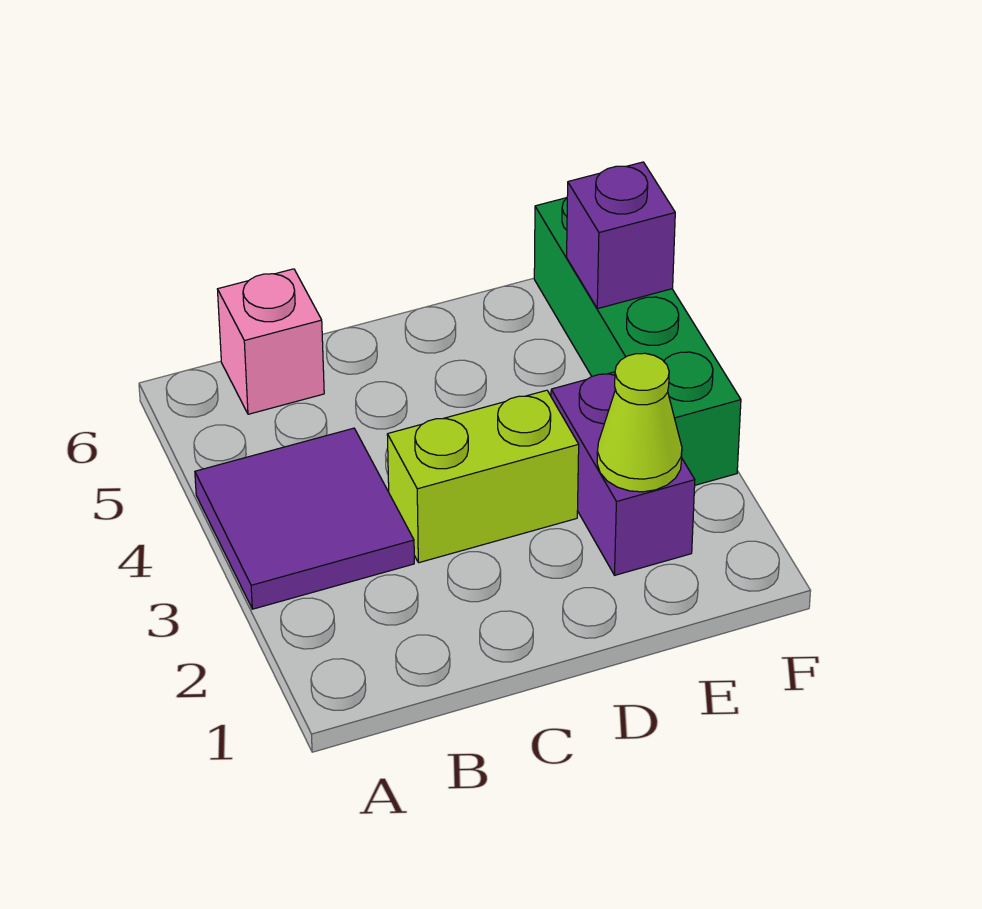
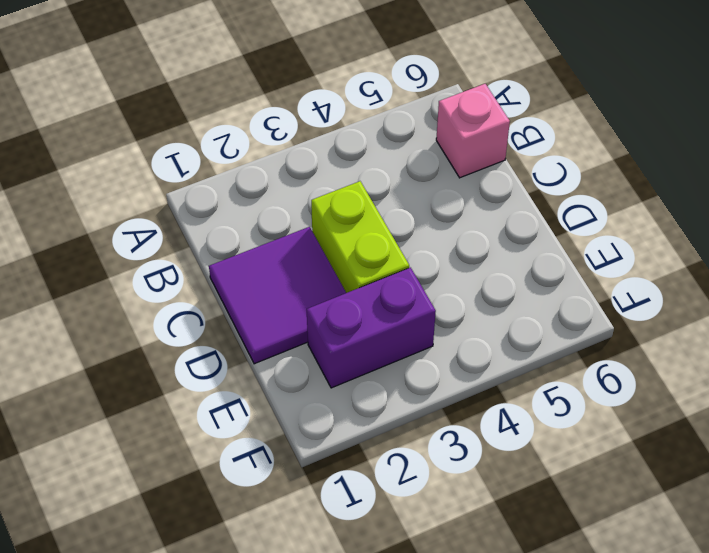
purple 2x2 tile [209,227,346,364] -> purple 2x2 tile moved to [195,428,414,609]
none -> green 1x4 brick [534,198,741,485]
none -> lime 1x1 cone [597,353,682,492]

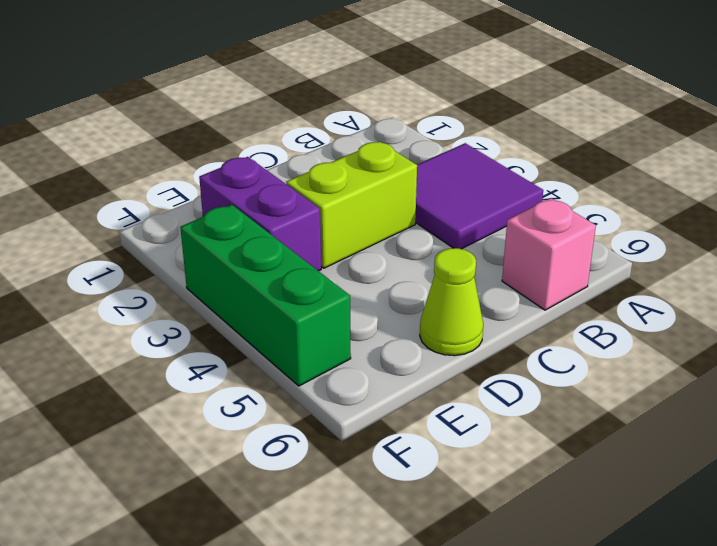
lime 1x1 cone [420,248,483,356] -> lime 1x1 cone moved to [597,353,682,492]
green 1x3 brick [180,205,351,386] -> green 1x4 brick [534,198,741,485]
none -> purple 1x1 brick [567,162,675,309]

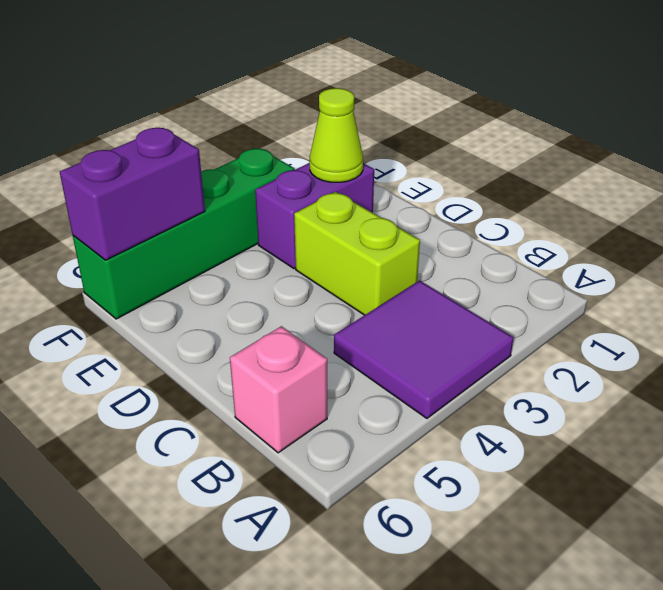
purple 1x2 brick [60,128,205,260] -> purple 1x1 brick [567,162,675,309]

